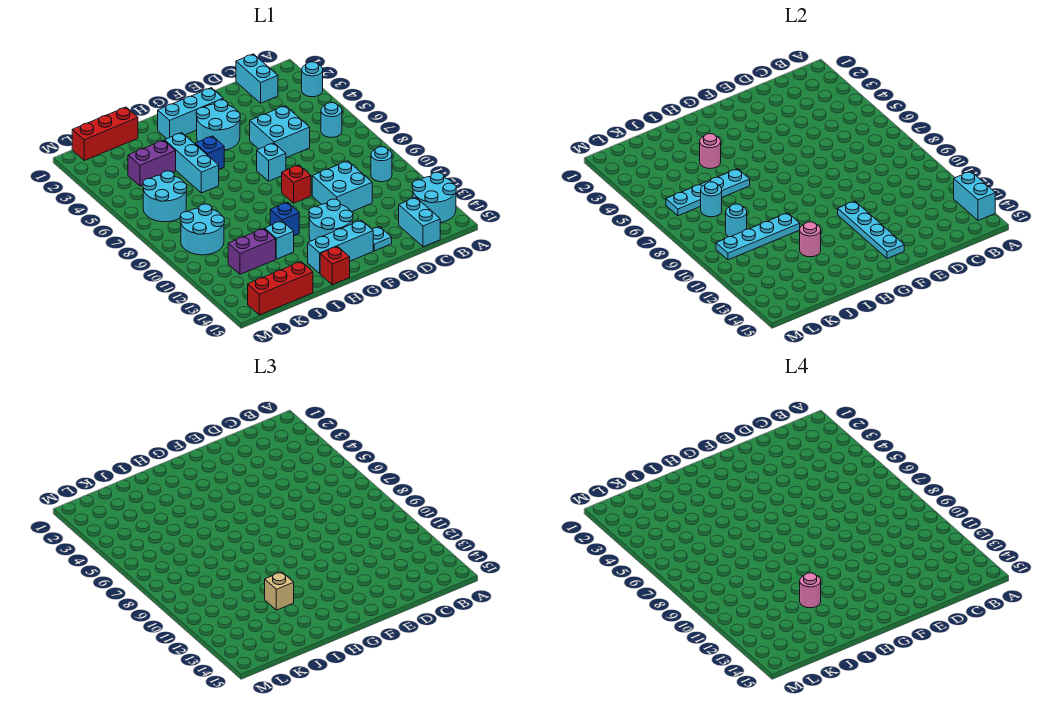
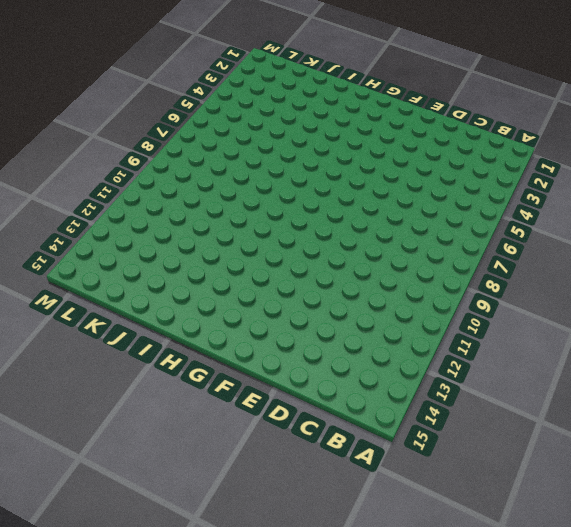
none -> cyan 1x1 round brick [302,62,323,97]
none -> cyan 2x2 round brick [412,172,456,223]
none -> cyan 1x1 round brick [321,103,342,138]
none -> cyan 1x1 round brick [371,147,392,182]

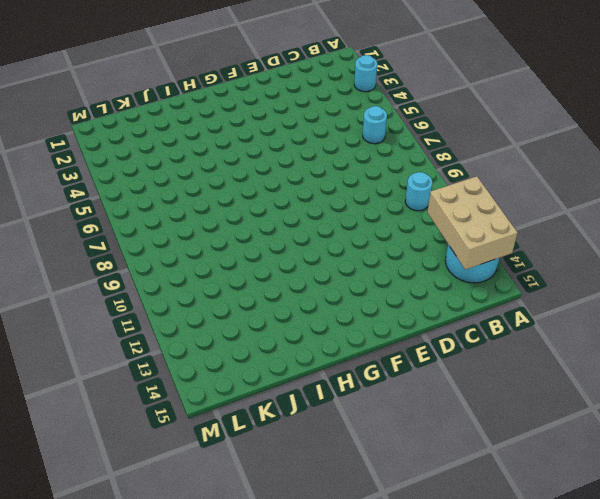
tan 2x3 brick [427,176,517,270] -> cyan 1x2 brick [954,171,995,221]
none -> cyan 1x2 brick [236,54,278,103]
none -> cyan 1x2 brick [399,198,440,247]
none -> cyan 2x2 brick [250,106,310,158]
none -> cyan 2x2 brick [312,161,372,212]

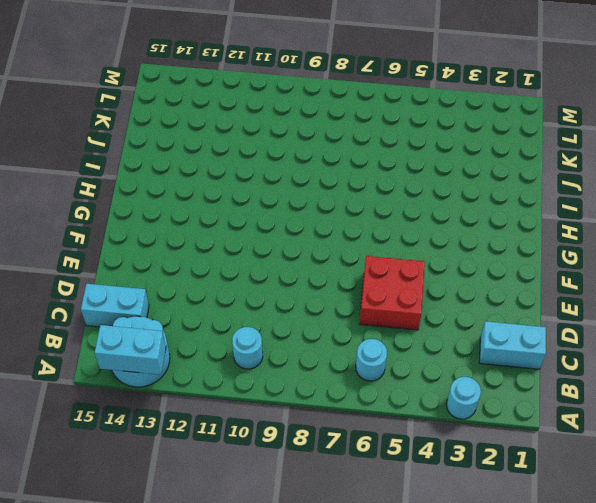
red 2x2 brick [360,256,425,330] -> cyan 2x2 brick [250,106,310,158]
none -> cyan 2x2 brick [312,161,372,212]
none -> cyan 1x1 plate [372,227,392,251]
none -> cyan 1x3 brick [158,88,223,139]
none -> cyan 2x2 round brick [196,100,240,150]

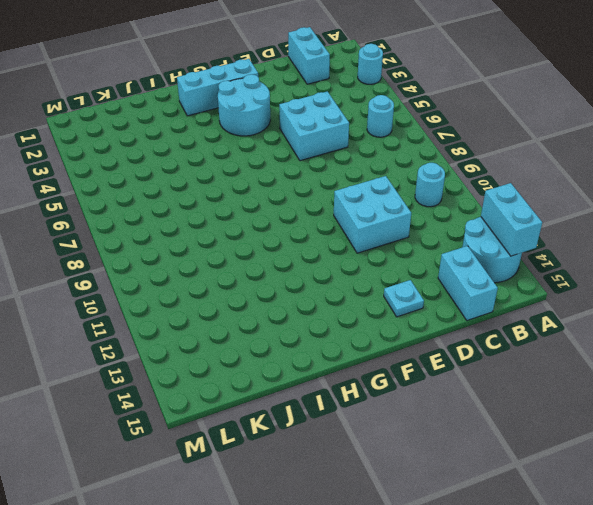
none -> cyan 1x1 brick [257,143,286,181]
none -> red 1x1 brick [282,165,311,203]
none -> cyan 2x2 round brick [309,199,353,241]
none -> cyan 1x3 brick [308,220,373,273]

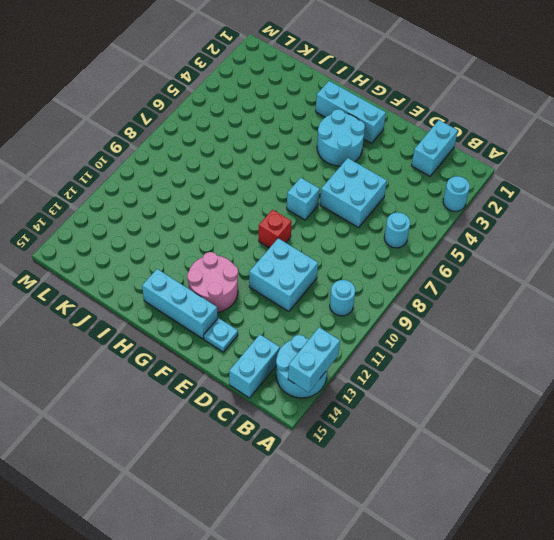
pink 2x2 round brick [187,252,238,312] -> cyan 2x2 round brick [309,199,353,241]
none -> blue 1x1 brick [195,136,224,169]
none -> blue 1x1 brick [270,202,299,236]
none -> red 1x1 brick [320,246,350,285]
none -> cyan 1x3 brick [165,133,219,193]

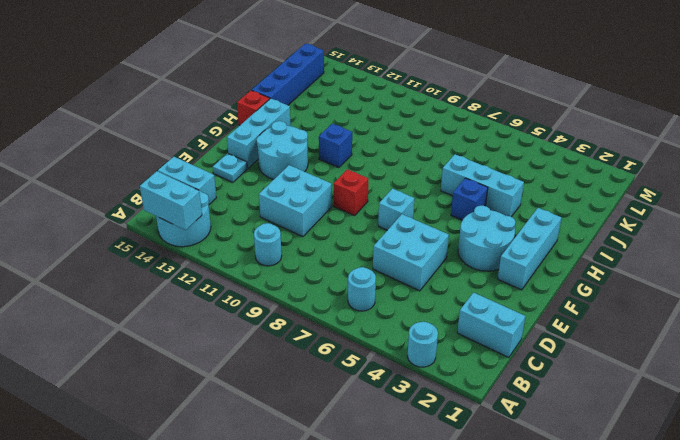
blue 1x4 brick [252,43,324,105] -> red 1x3 brick [248,262,313,315]
none -> cyan 1x1 brick [265,221,294,259]
none -> red 1x3 brick [72,107,138,161]
none -> purple 1x2 brick [128,140,176,186]
none -> purple 1x2 brick [228,228,276,274]

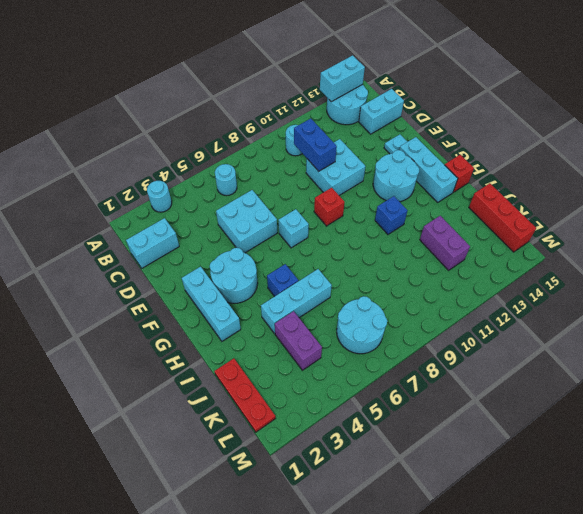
blue 1x2 brick [294,119,337,171] -> none
red 1x3 plate [215,358,276,432] -> red 1x3 brick [72,107,138,161]
none -> cyan 1x1 brick [265,221,294,259]
none -> cyan 2x2 round brick [180,204,224,255]
none -> cyan 1x4 plate [838,201,904,258]
none -> pink 1x1 round brick [700,134,721,169]

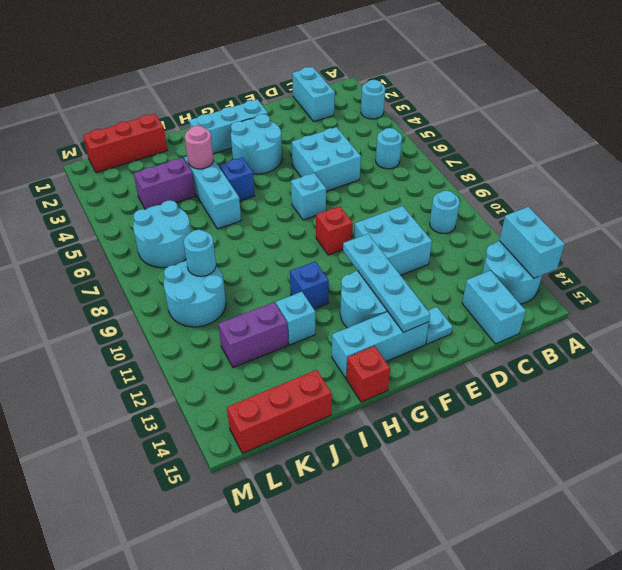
none -> cyan 1x4 plate [666,169,750,216]
none -> cyan 1x4 plate [716,213,800,260]
none -> pink 1x1 round brick [800,222,821,257]
none -> cyan 1x1 round brick [701,182,722,217]

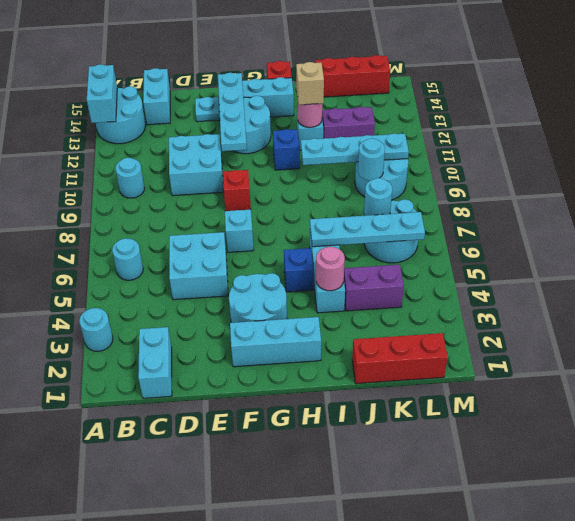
none -> pink 1x1 round brick [800,573,821,608]

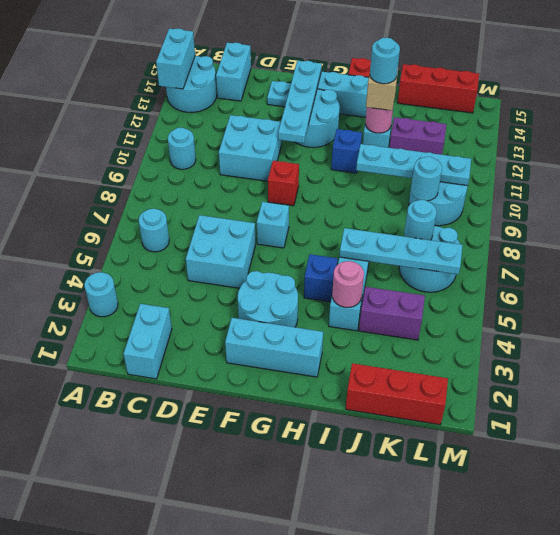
cyan 1x1 round brick [370,38,400,84] -> pink 1x1 round brick [800,573,821,608]

